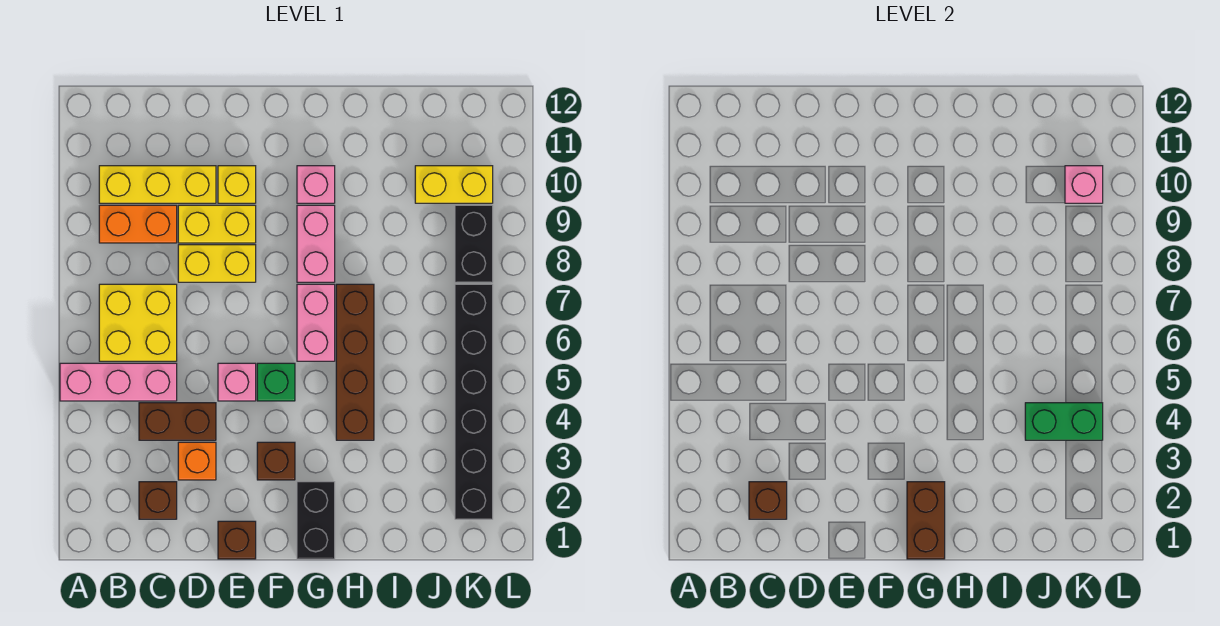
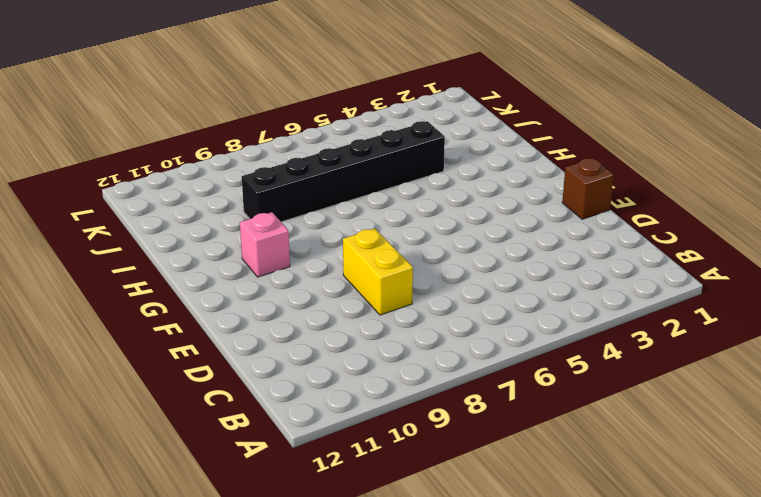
black 1x6 brick [242,121,445,222] -> black 1x6 brick moved to [455,284,493,519]
none -> pink 1x3 brick [60,363,177,401]
none -> yellow 2x2 brick [99,284,177,361]
none -> orange 1x2 brick [99,205,177,243]

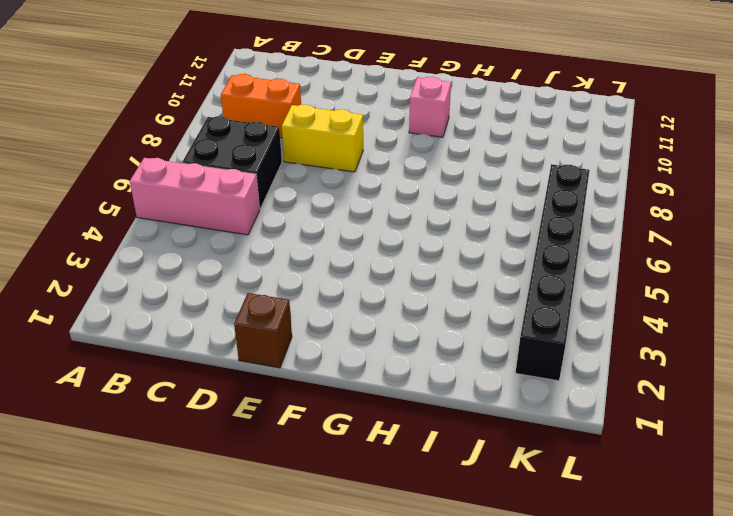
black 2x2 brick [182,117,282,208] -> yellow 2x2 brick [99,284,177,361]
none -> yellow 1x3 brick [99,166,216,203]
none -> brown 1x1 brick [139,482,177,519]
none -> brown 1x2 brick [139,403,216,440]

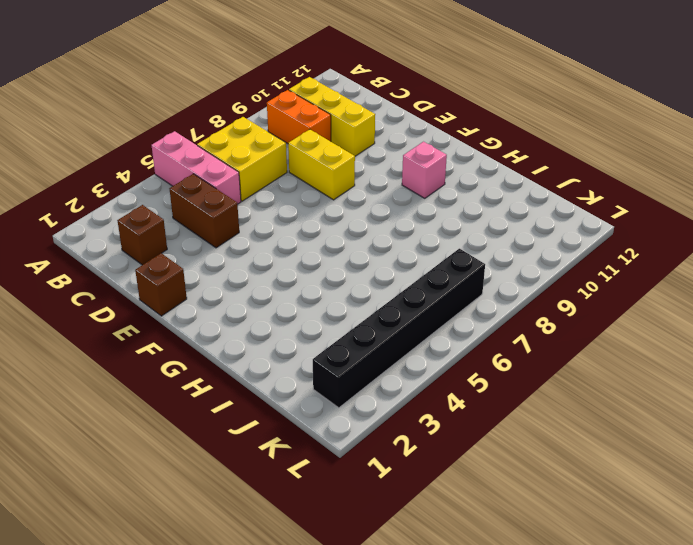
none -> orange 1x1 brick [178,442,216,480]
none -> yellow 1x2 brick [178,205,256,243]
none -> pink 1x1 brick [218,363,256,401]

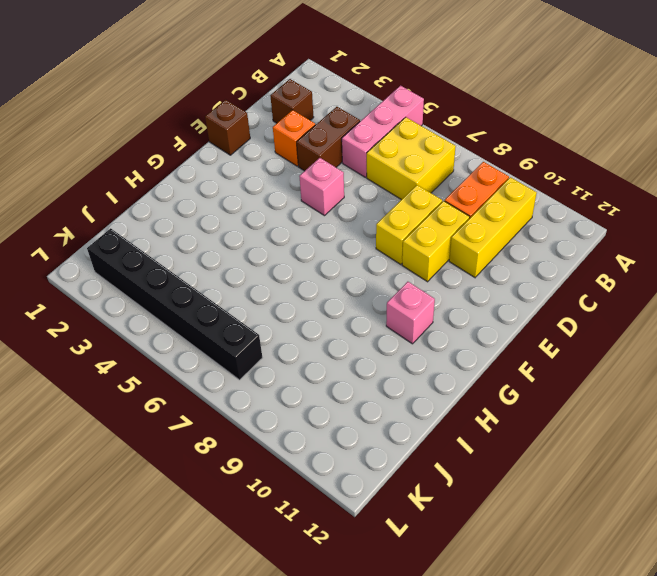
none -> yellow 1x1 brick [218,166,256,203]
none -> brown 1x1 brick [257,442,295,480]
none -> green 1x1 brick [257,363,295,401]

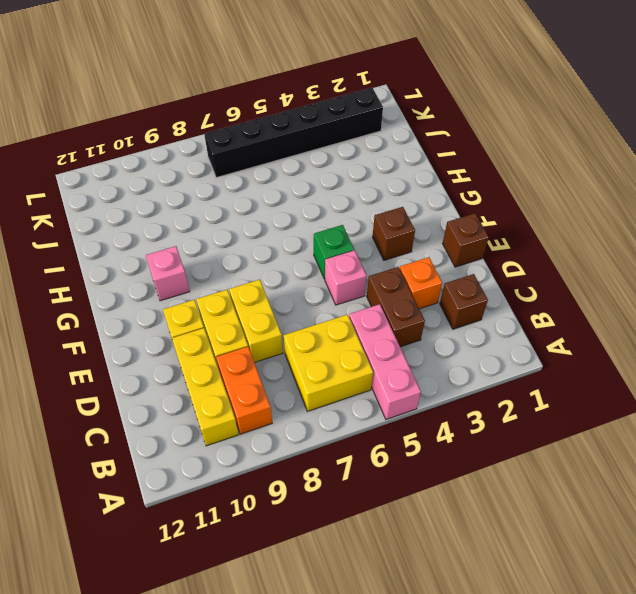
none -> black 1x2 brick [297,482,335,559]
none -> pink 1x2 brick [297,284,335,361]
none -> pink 1x2 brick [297,205,335,282]

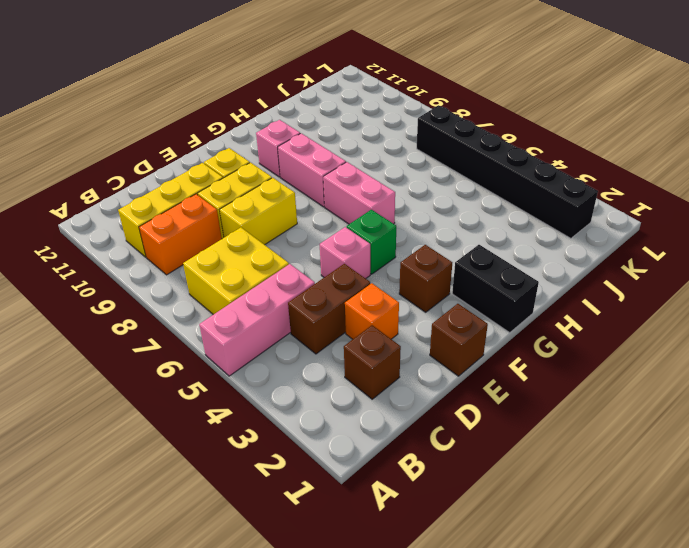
none -> brown 1x4 brick [336,284,374,440]
none -> yellow 1x2 brick [415,166,493,203]
none -> black 1x2 brick [455,205,493,282]

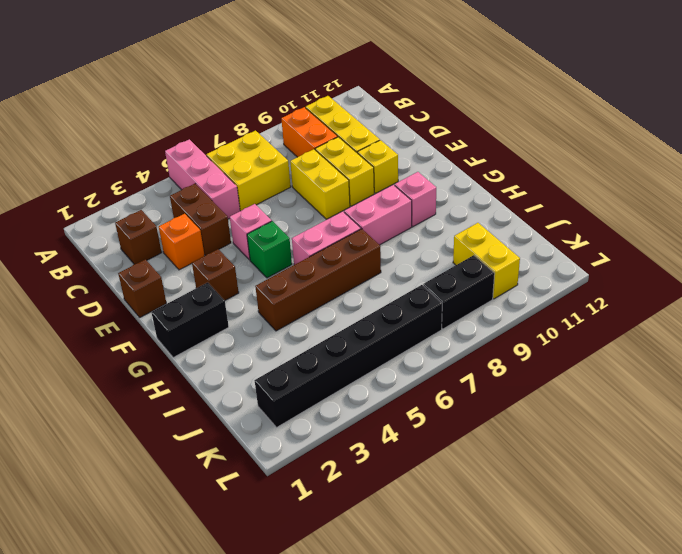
none -> brown 1x1 brick [749,482,787,519]
none -> brown 1x2 brick [907,482,945,559]
none -> green 1x2 brick [1025,403,1103,440]

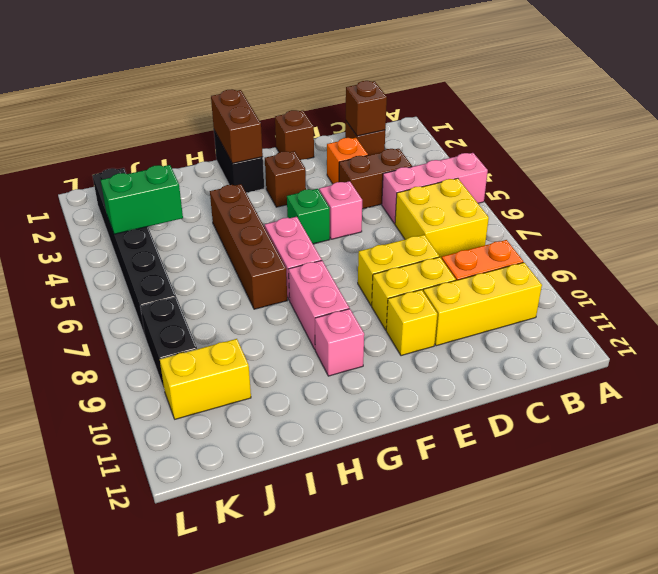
none -> pink 1x1 brick [1065,166,1103,203]

